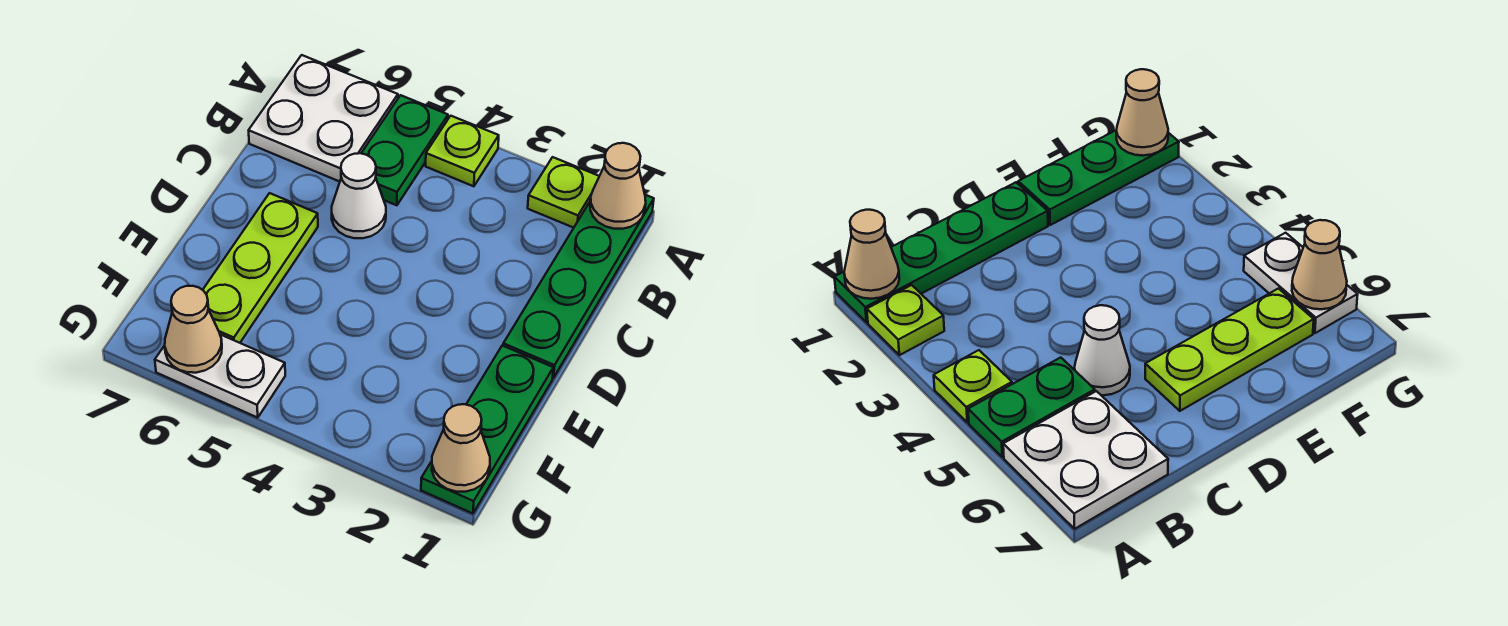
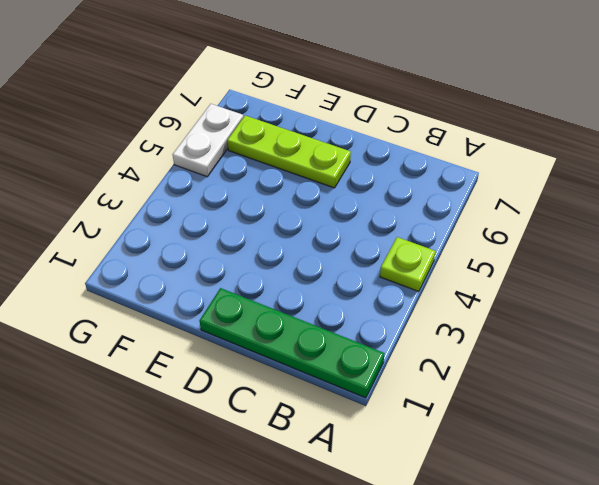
none -> lime 1x1 plate [528,157,599,228]
none -> green 1x2 plate [361,95,448,205]
none -> white 2x2 plate [249,55,398,182]

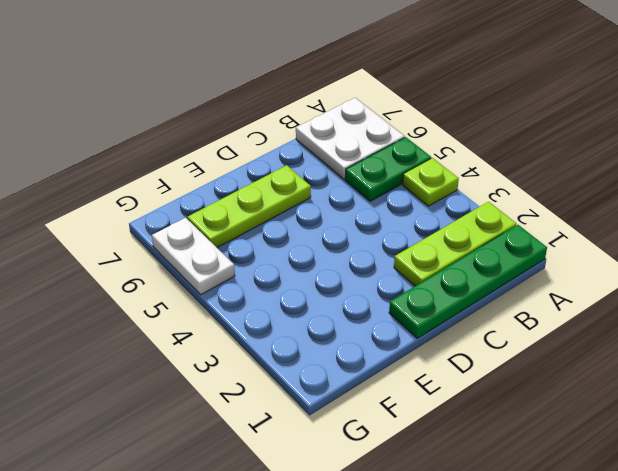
lime 1x3 plate [394,202,516,286] -> lime 1x1 plate [528,157,599,228]
none -> white 1x1 cone [332,153,386,238]
none -> green 1x3 plate [421,346,553,513]
none -> tan 1x1 cone [590,143,646,229]

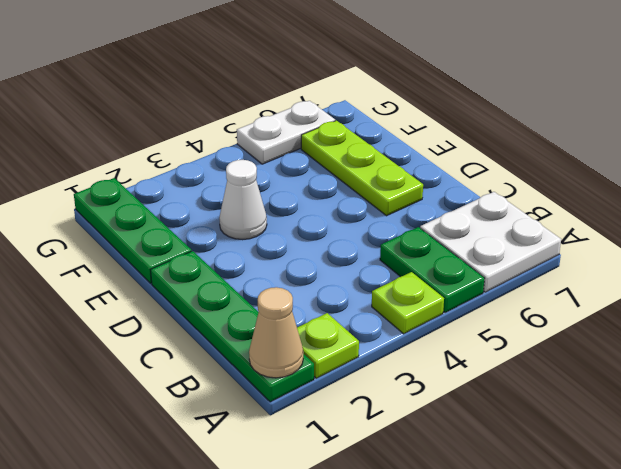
white 1x1 cone [219,160,267,240] -> white 1x1 cone moved to [332,153,386,238]
none -> tan 1x1 cone [432,404,490,492]
none -> tan 1x1 cone [165,286,222,373]

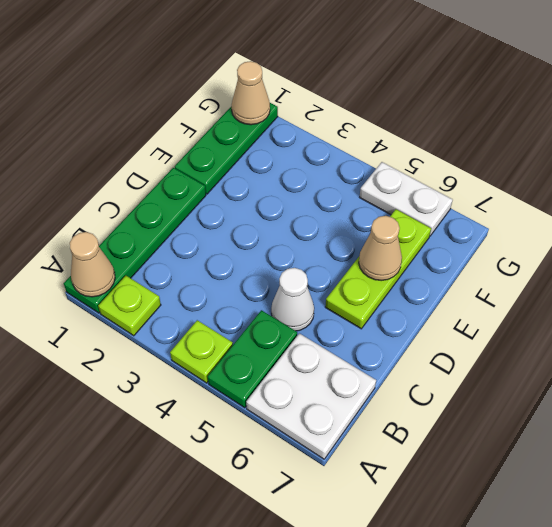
tan 1x1 cone [359,216,402,281] -> tan 1x1 cone moved to [165,286,222,373]

